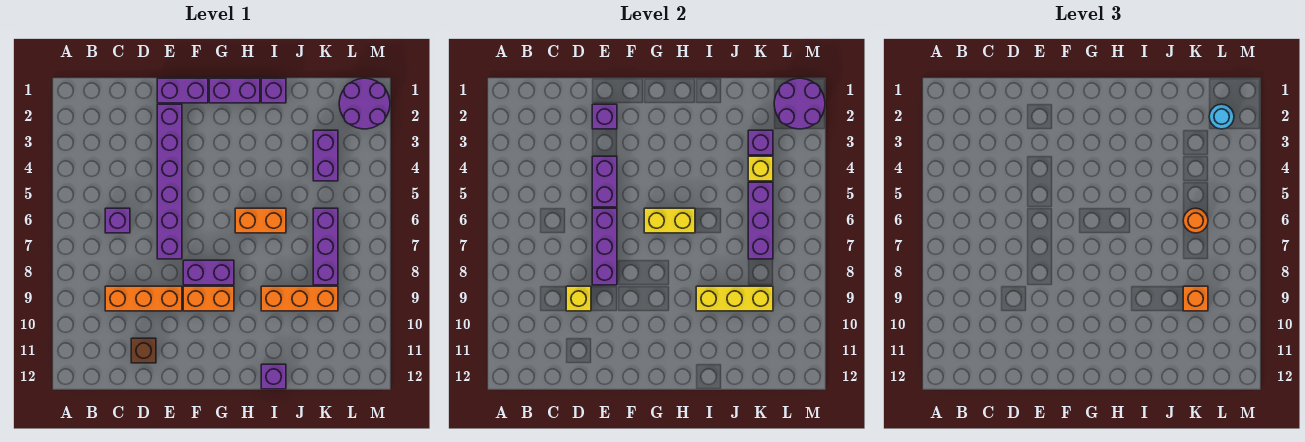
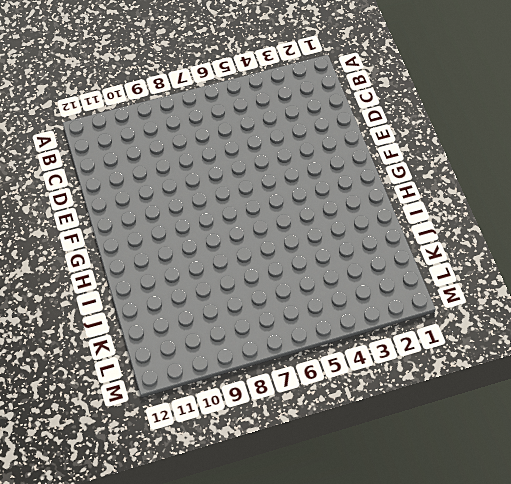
none -> purple 1x1 brick [105,208,130,233]
none -> orange 1x3 brick [105,286,182,311]
none -> brown 1x1 brick [131,338,156,363]

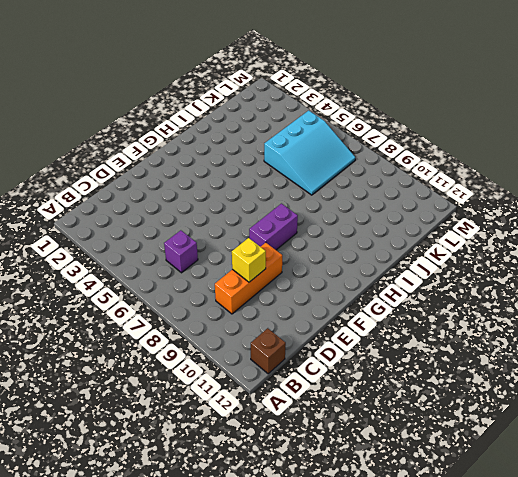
brown 1x1 brick [251,328,286,374] -> brown 1x1 brick moved to [131,338,156,363]
cyan 3x3 slope [264,110,355,195] -> purple 1x3 brick [313,208,338,285]
none -> purple 1x2 brick [157,78,208,103]
none -> purple 1x6 brick [157,104,182,259]
none -> orange 1x2 brick [183,286,234,311]

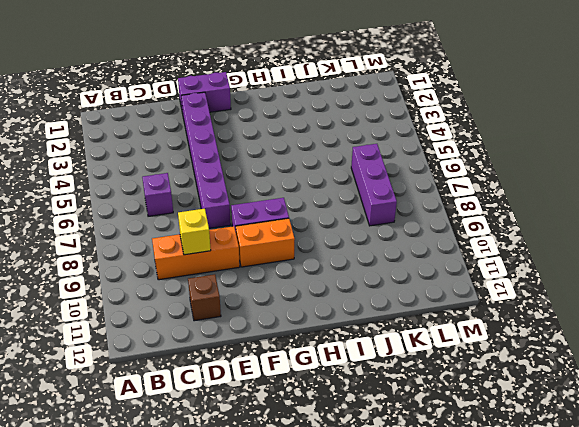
none -> purple 1x2 brick [209,78,260,103]
none -> orange 1x2 brick [235,208,286,233]
none -> purple 1x1 brick [261,78,286,103]

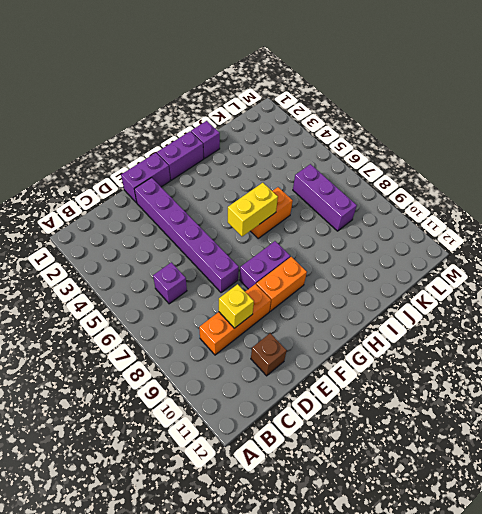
none -> orange 1x3 brick [261,286,338,311]
none -> purple 1x1 brick [261,364,286,389]
none -> purple 1x2 brick [313,130,338,181]

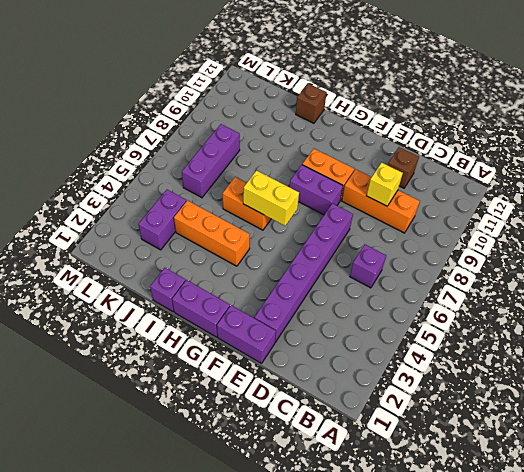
orange 1x3 brick [174,201,250,266] -> orange 1x3 brick moved to [261,286,338,311]
brown 1x1 brick [296,84,327,123] -> purple 1x1 brick [261,364,286,389]
none -> purple 2x2 round brick [339,78,390,129]
none -> purple 1x1 brick [592,104,617,129]
none -> purple 1x2 brick [592,156,617,207]

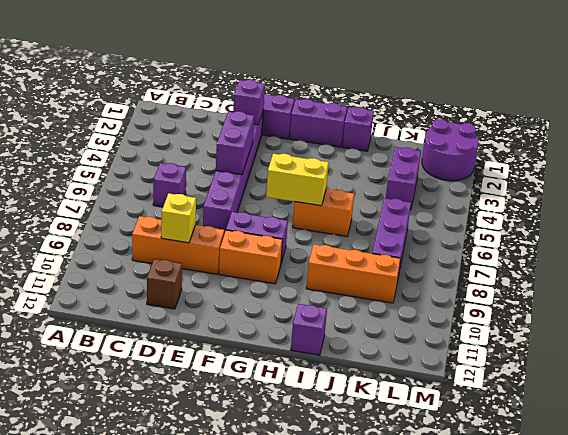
none -> purple 1x3 brick [592,208,617,285]
none -> yellow 1x3 brick [696,286,773,311]
none -> purple 1x1 brick [748,130,773,155]

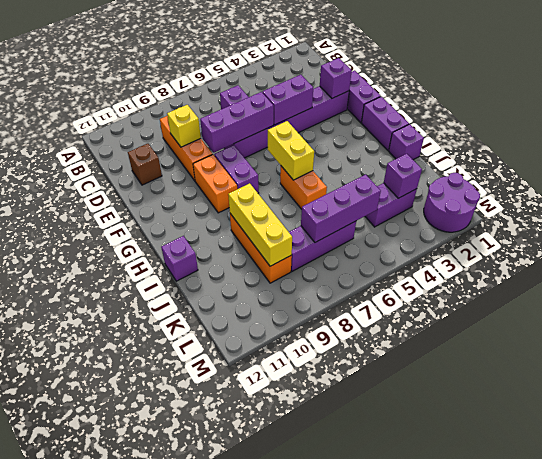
none -> yellow 1x1 brick [748,156,773,181]
none -> purple 2x2 round brick [774,78,825,129]
none -> orange 1x1 round brick [1183,208,1208,233]

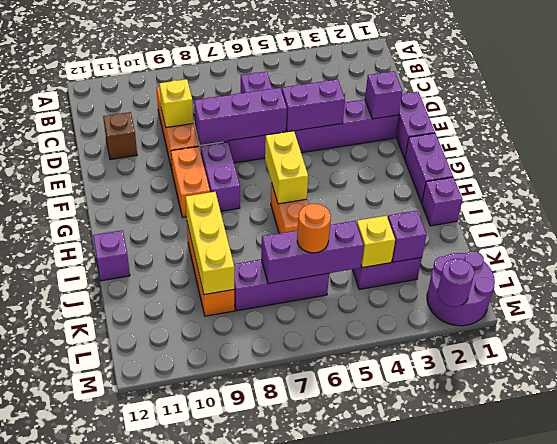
purple 1x1 round brick [437,259,474,307] -> purple 2x2 round brick [774,78,825,129]
none -> orange 1x1 brick [1183,286,1208,311]
none -> cyan 1x1 round brick [1209,104,1234,129]

